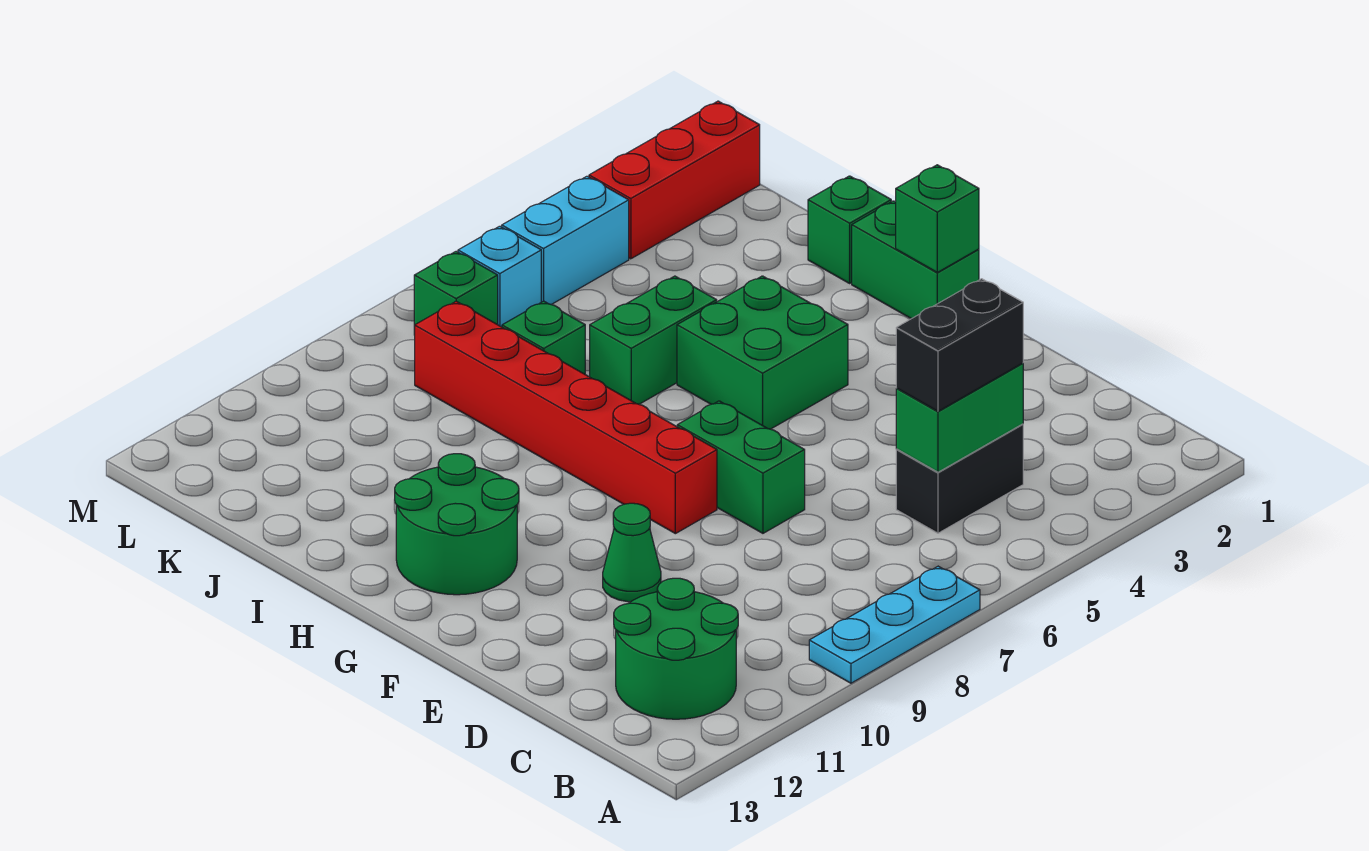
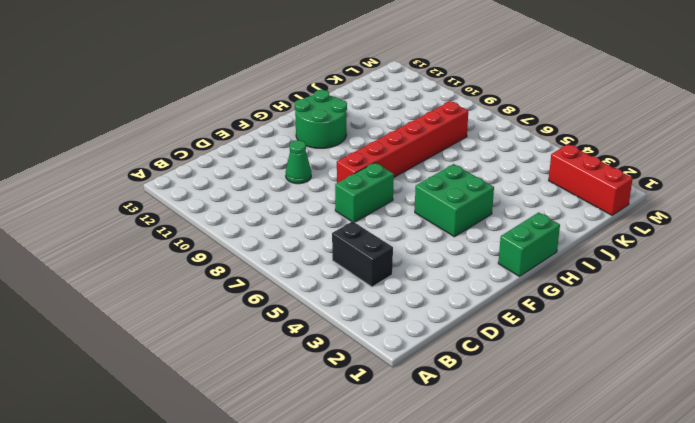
none -> cyan 1x3 plate [809,566,980,683]
none -> green 2x2 round brick [614,578,738,719]
none -> green 1x1 brick [808,176,891,283]

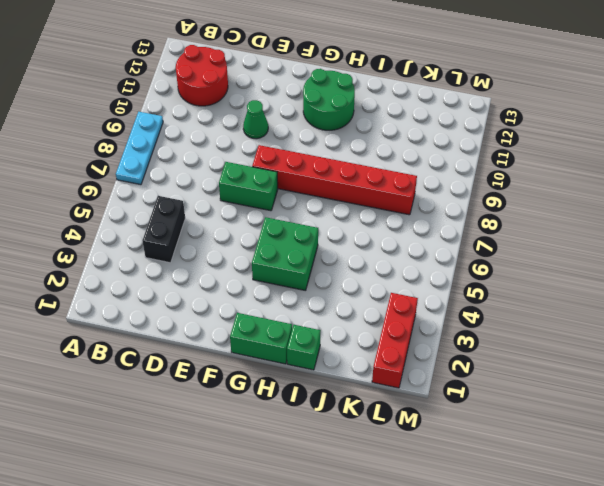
red 2x2 round brick [176,45,228,106] -> green 2x2 round brick [614,578,738,719]
none -> green 1x2 brick [590,276,717,404]
none -> green 1x1 brick [502,301,585,374]
none -> cyan 1x2 brick [502,176,629,305]

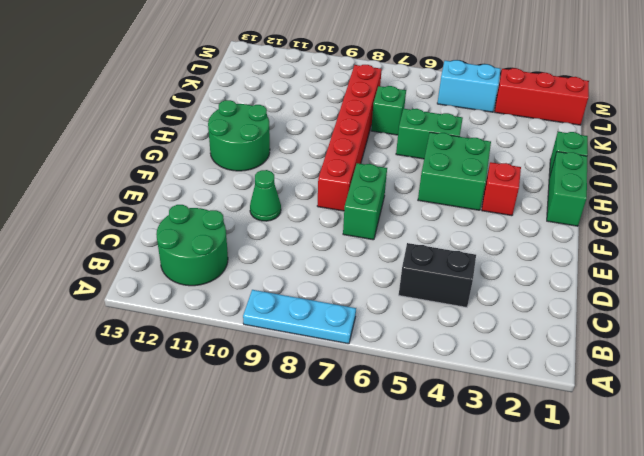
red 1x1 brick [482,162,521,216] -> none
none -> cyan 1x1 brick [458,226,541,327]
none -> green 1x1 brick [414,251,498,335]
none -> green 1x2 brick [896,363,1023,472]

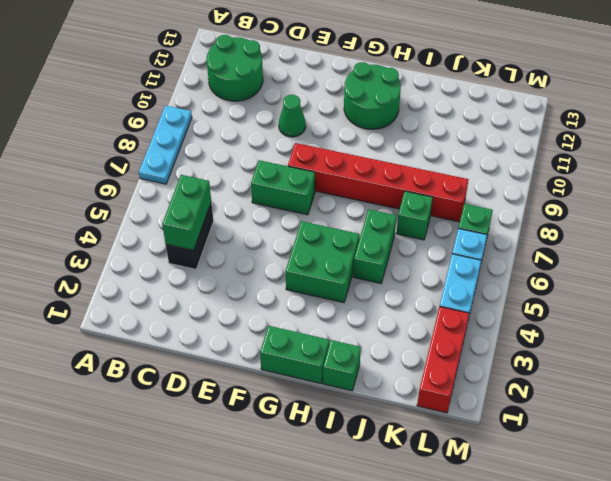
none -> green 1x1 brick [896,165,979,272]
none -> black 1x2 brick [896,279,1023,411]

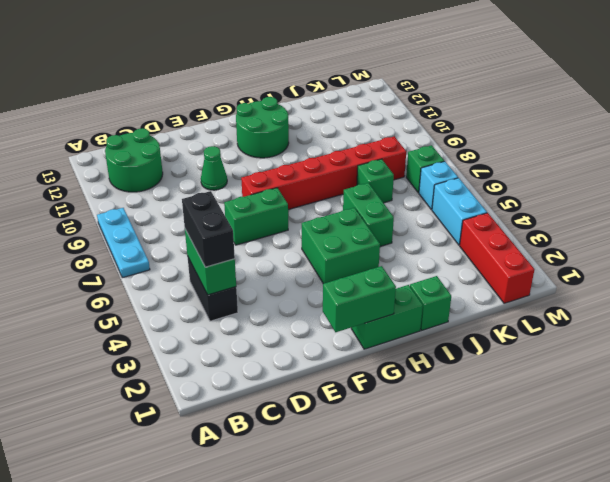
green 1x2 brick [323,266,396,332] -> green 1x1 brick [896,165,979,272]

